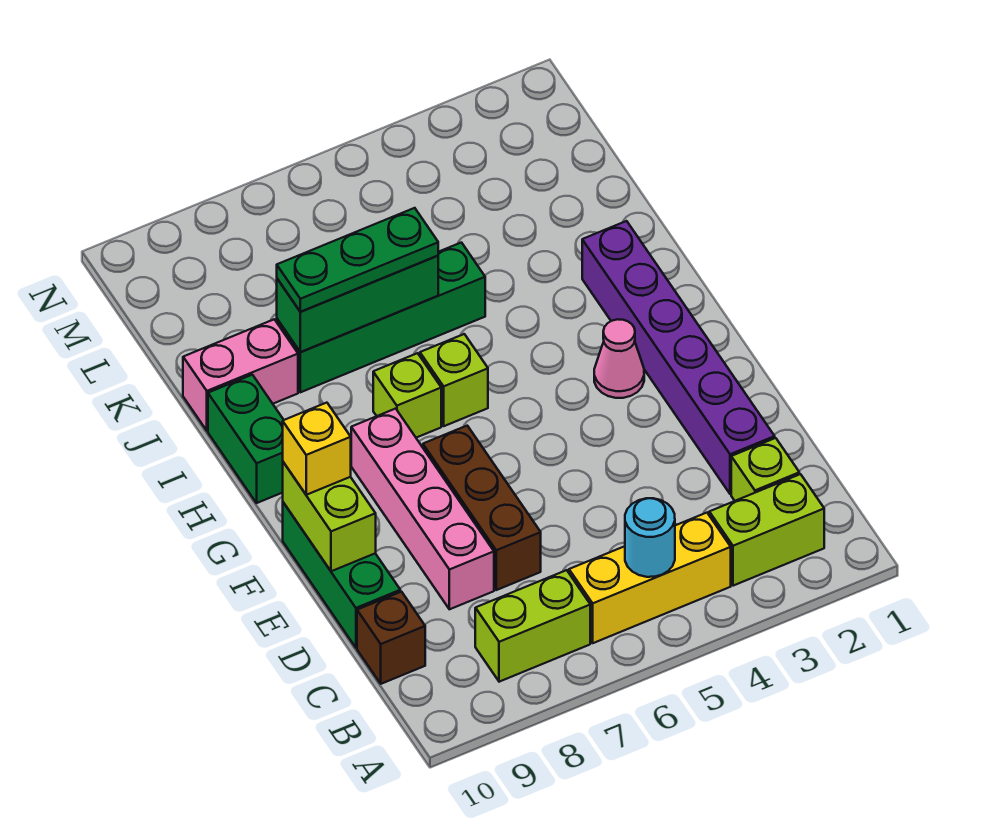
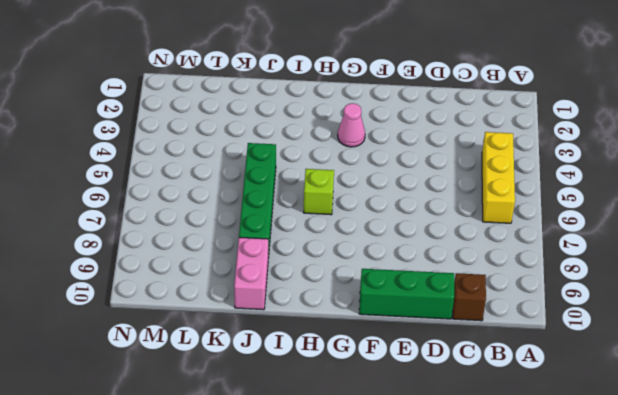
none -> lime 1x2 brick [709,474,824,586]
none -> lime 1x2 brick [475,570,590,682]
none -> lime 1x1 brick [731,438,799,501]

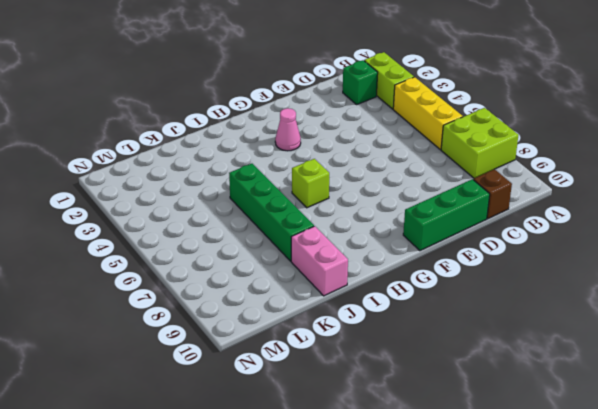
lime 2x2 brick [441,108,518,178] -> lime 1x2 brick [475,570,590,682]
green 1x1 brick [343,60,378,104] -> lime 1x1 brick [731,438,799,501]
none -> purple 1x6 brick [582,221,775,494]
none -> brown 1x3 brick [423,426,541,590]
none -> pink 1x4 brick [351,409,494,609]

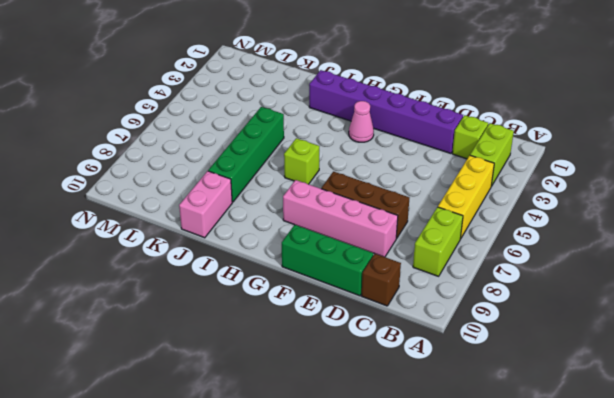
none -> lime 1x1 brick [373,353,441,438]
none -> green 1x2 brick [208,375,283,503]
none -> cyan 1x1 round brick [625,498,675,577]

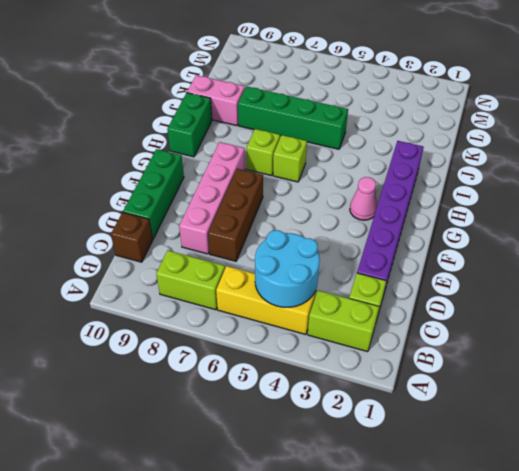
cyan 2x2 round brick [255,230,320,307] -> cyan 1x1 round brick [625,498,675,577]
none -> lime 1x2 brick [283,462,376,571]
none -> green 1x3 brick [277,256,438,352]
none -> yellow 1x1 brick [283,403,351,495]

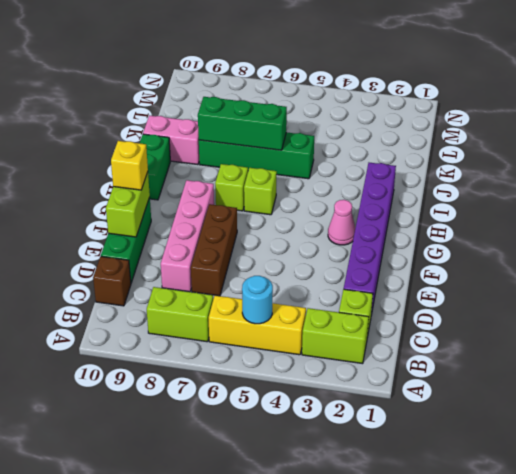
none -> green 1x3 plate [277,208,438,312]

